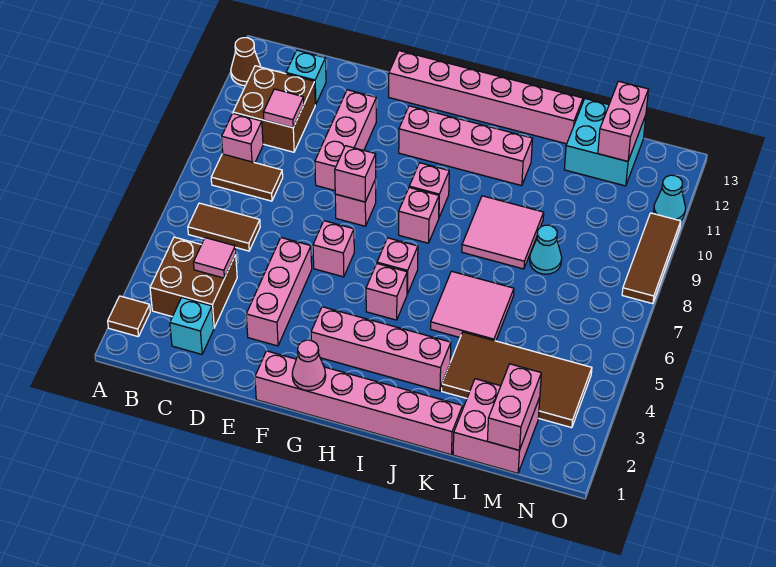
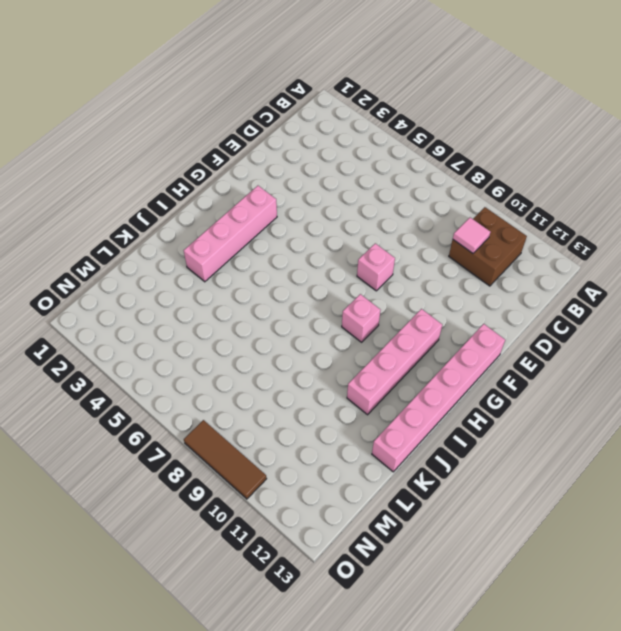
none -> brown 1x1 tile [108,296,150,337]
none -> brown 1x1 cone [231,38,261,86]
none -> brown 2x2 brick [150,237,237,328]
none -> brown 1x2 tile [188,203,260,251]

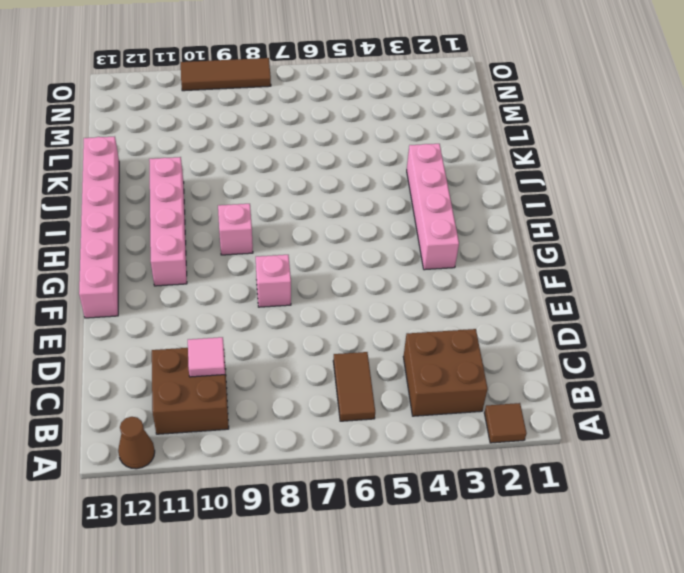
none -> brown 1x2 tile [211,154,283,201]
none -> pink 1x1 brick [222,113,263,163]
none -> cyan 1x1 brick [170,298,214,354]
none -> cyan 1x1 brick [286,50,326,105]

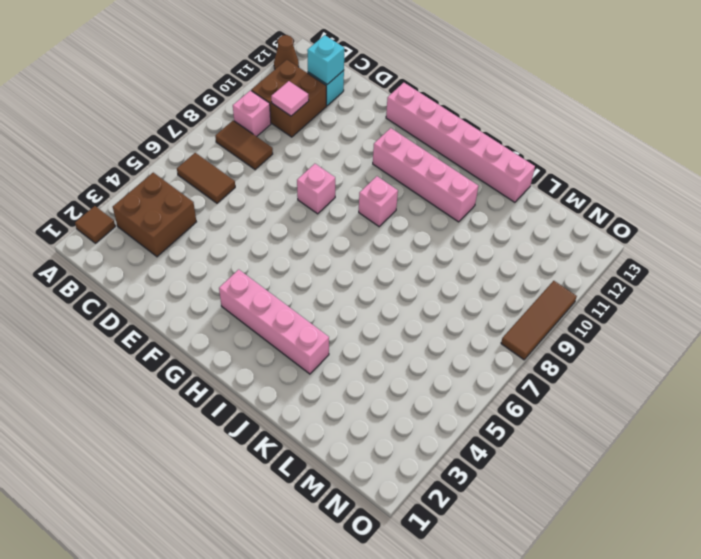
cyan 1x1 brick [307,35,344,84] -> cyan 1x1 brick moved to [170,298,214,354]
none -> pink 1x3 brick [246,238,312,346]
none -> pink 1x3 brick [315,90,376,190]
none -> pink 1x6 brick [255,351,462,455]
none -> pink 1x1 brick [313,221,354,277]

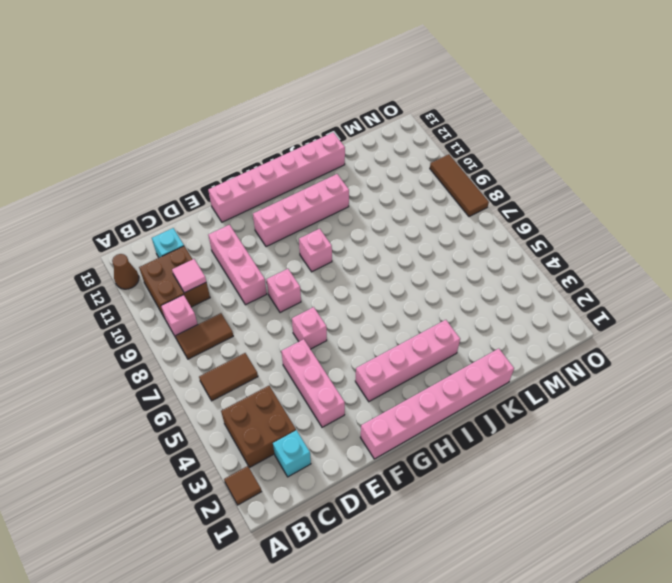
none -> pink 1x1 brick [366,264,407,320]
none -> pink 1x1 brick [377,238,418,294]
none -> pink 1x1 brick [399,188,439,243]
none -> pink 2x2 tile [431,271,514,341]

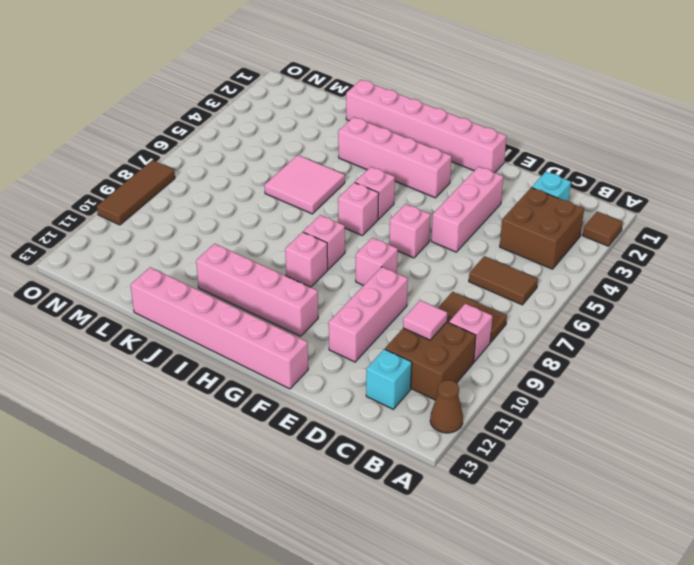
none -> pink 2x2 tile [462,196,544,269]
none -> brown 2x4 tile [442,332,592,428]
none -> pink 2x2 brick [453,379,540,473]
none -> cyan 1x1 cone [530,225,562,274]

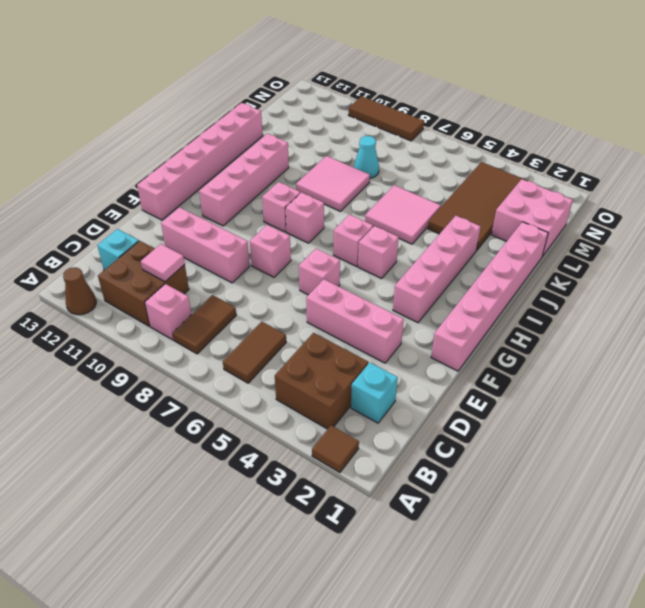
none -> cyan 2x2 brick [564,99,646,186]
none -> cyan 1x1 cone [654,175,686,221]
none -> pink 1x1 tile [194,238,236,278]
none -> pink 1x1 brick [335,146,376,202]

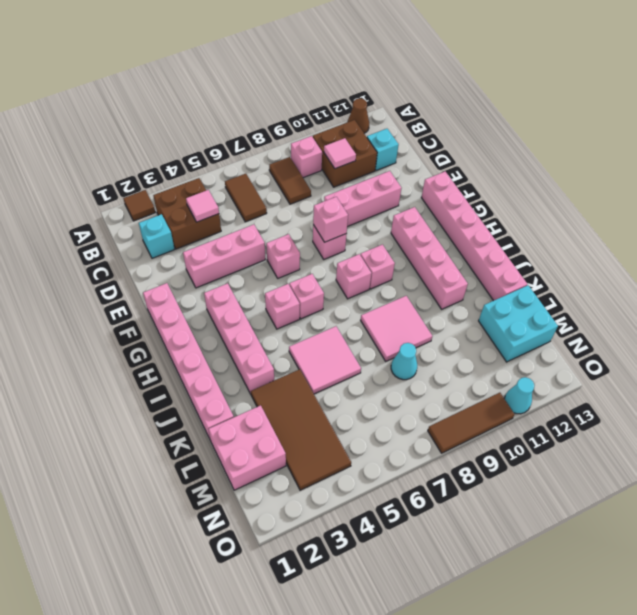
none -> pink 1x1 cone [292,340,326,391]
none -> pink 1x2 brick [487,364,541,450]
none -> pink 1x2 brick [598,81,648,161]

